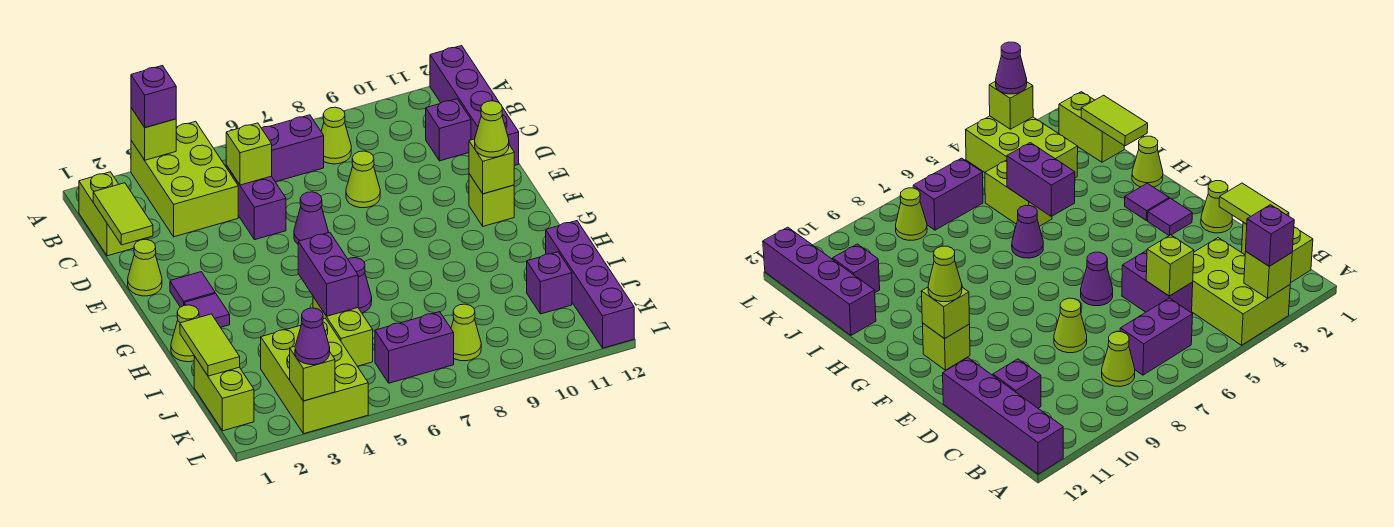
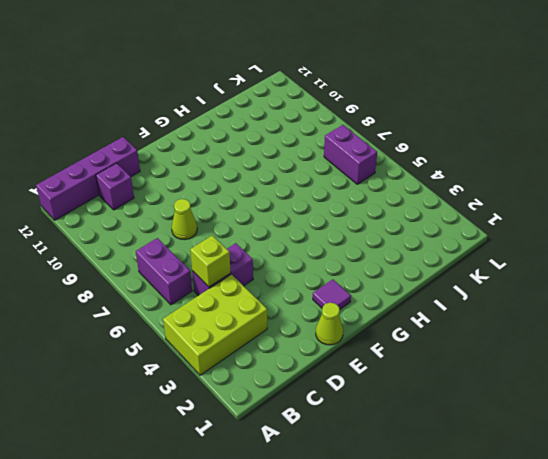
none -> lime 1x2 brick [79,172,139,256]
none -> lime 1x1 cone [321,107,351,164]
none -> purple 1x1 cone [294,192,328,244]
none -> lime 1x1 brick [469,174,514,226]

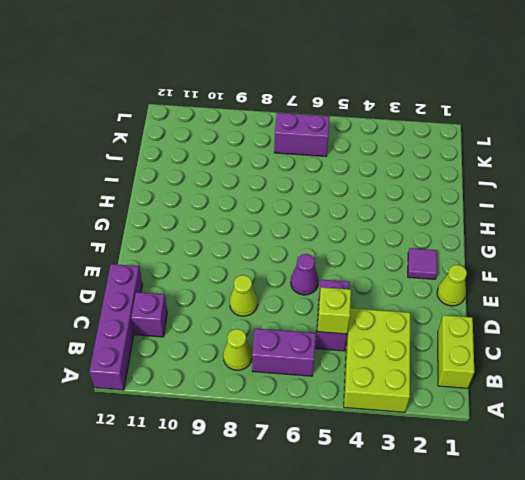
none -> lime 1x1 brick [469,174,514,226]
none -> purple 1x1 tile [184,293,230,327]
none -> lime 1x1 cone [171,305,199,362]
none -> purple 1x1 cone [348,258,372,313]

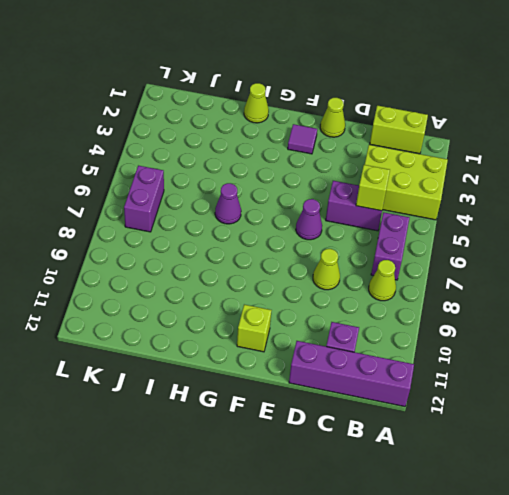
none -> purple 1x1 tile [184,293,230,327]
none -> lime 1x2 brick [313,297,373,366]
none -> purple 1x4 brick [546,221,634,348]
none -> lime 1x2 brick [194,356,254,431]

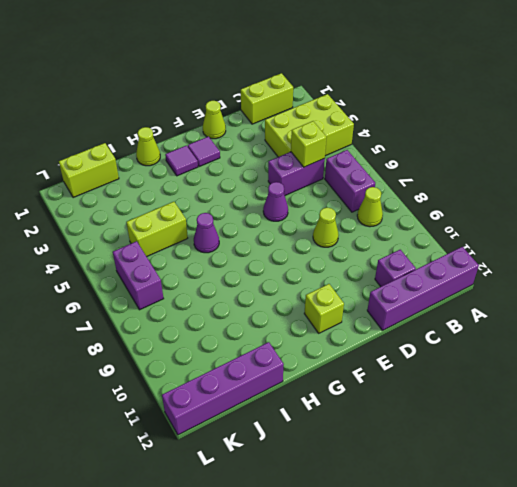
none -> lime 2x3 brick [261,318,368,434]
none -> purple 1x1 brick [527,252,572,314]
none -> lime 1x1 cone [451,304,481,361]
none -> lime 1x1 brick [131,108,176,160]

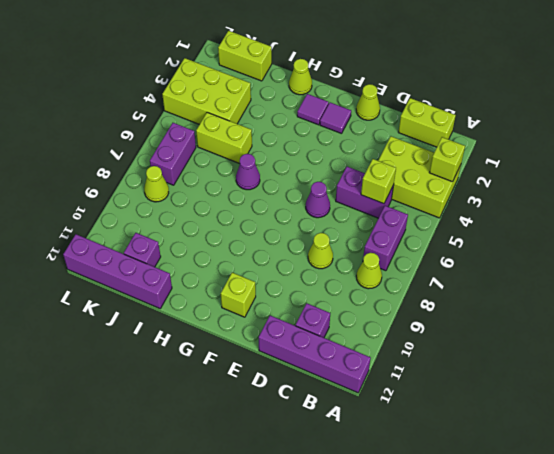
none -> lime 1x2 tile [93,183,153,245]
none -> lime 1x1 brick [469,139,514,194]
none -> purple 1x2 brick [298,232,358,316]
none -> lime 1x2 tile [180,314,240,376]

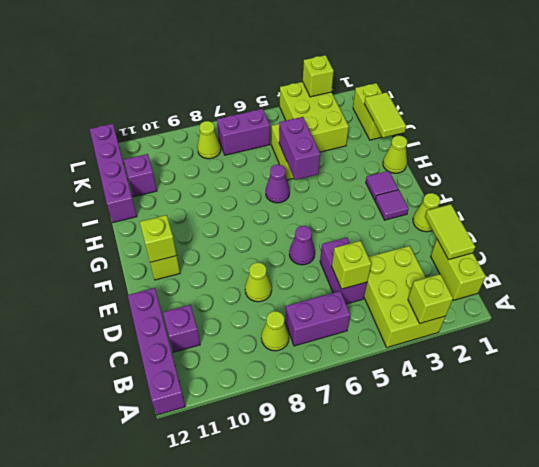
none -> purple 1x1 brick [131,66,176,128]
none -> lime 1x1 cone [475,101,509,157]
none -> purple 1x1 cone [295,308,330,365]

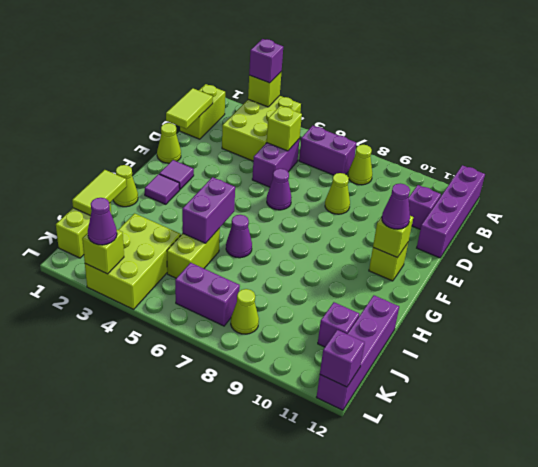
purple 1x1 cone [382,183,410,229] -> lime 1x1 cone [475,101,509,157]
purple 1x1 brick [320,330,365,387] -> none

